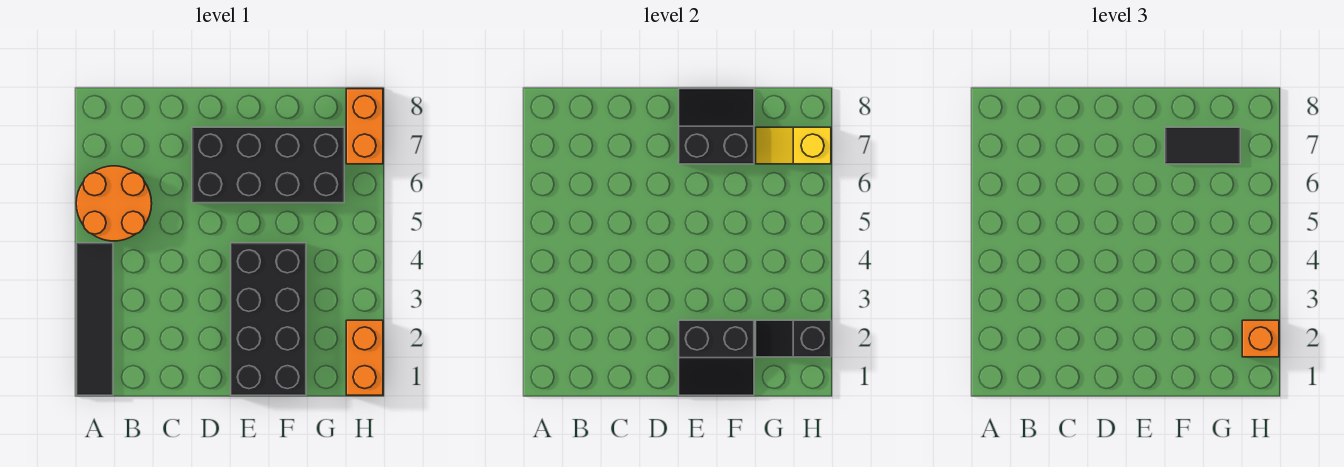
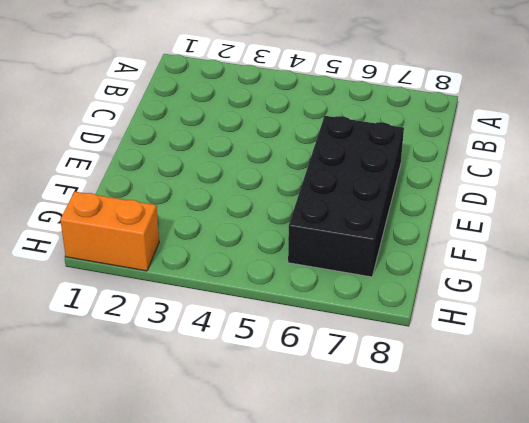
none -> black 1x4 tile [76,243,113,395]
none -> orange 2x2 round brick [76,166,152,241]
none -> black 2x4 brick [231,243,306,395]

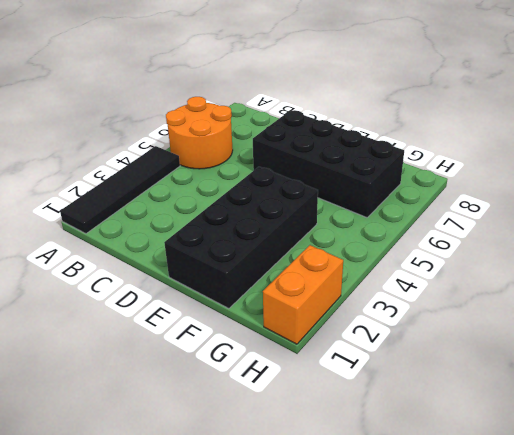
none -> orange 1x2 brick [346,89,383,164]
none -> black 2x2 slope [679,320,754,395]
none -> black 2x2 slope [679,89,754,164]

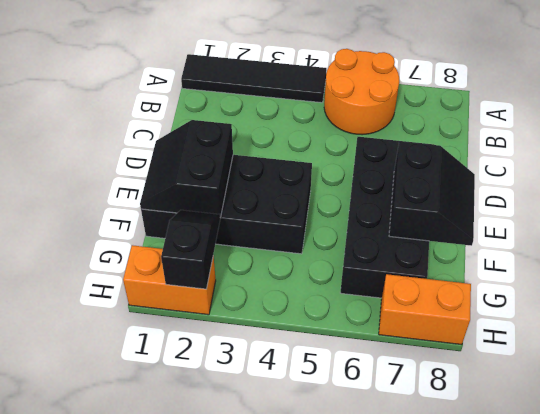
none -> yellow 1x2 slope [756,127,831,164]
none -> black 1x2 tile [1165,127,1240,164]
none -> orange 1x1 brick [1242,320,1279,357]

